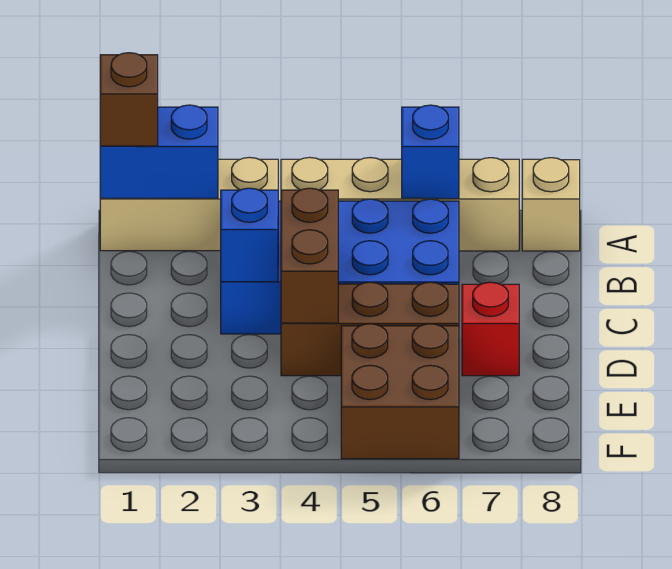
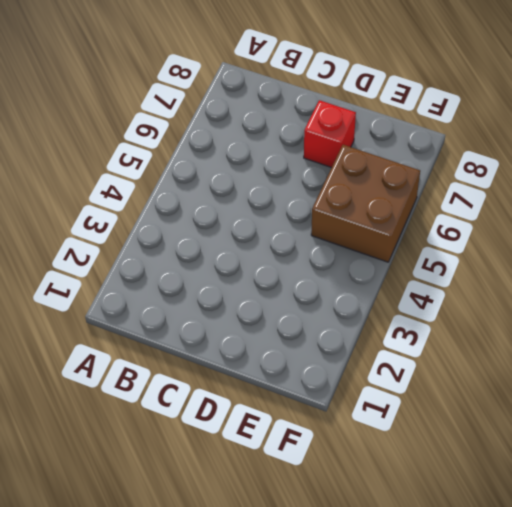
none -> tan 1x3 brick [100,157,278,251]
none -> tan 1x4 brick [281,157,519,251]
none -> tan 1x1 brick [522,158,580,251]

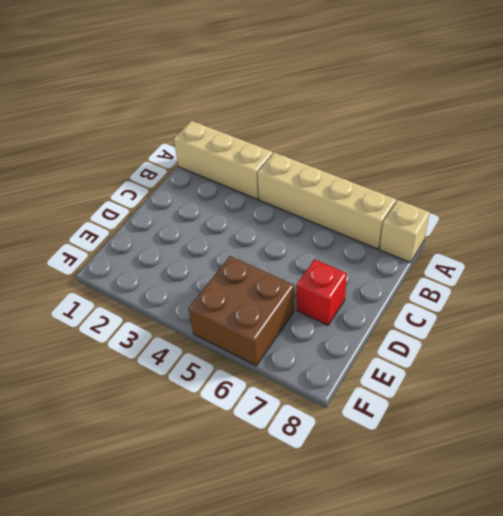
none -> blue 2x4 brick [221,199,459,334]
none -> brown 1x3 brick [281,282,459,376]
none -> blue 1x2 brick [100,105,218,198]

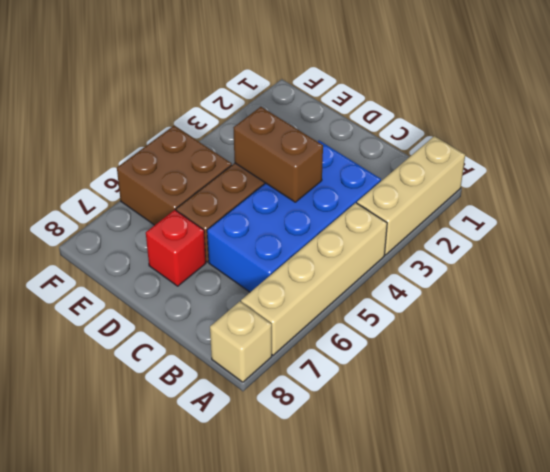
none -> blue 1x2 brick [100,105,218,198]
none -> blue 1x1 brick [402,105,459,199]
none -> blue 1x1 brick [221,188,278,282]

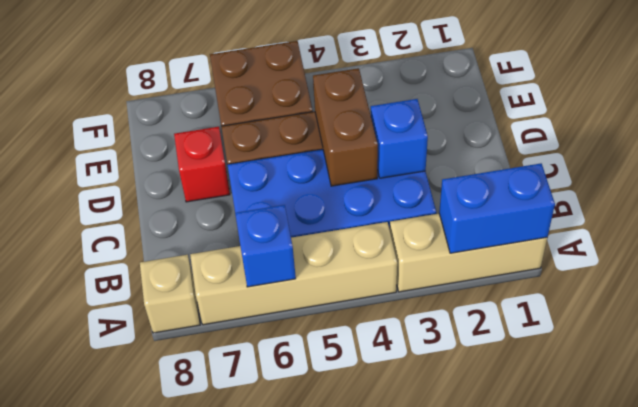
none -> brown 1x1 brick [100,53,158,146]

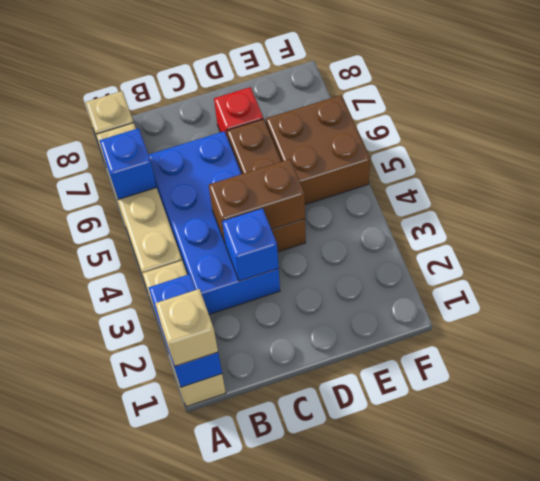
tan 1x1 brick [155,289,218,366] -> brown 1x1 brick [100,53,158,146]

